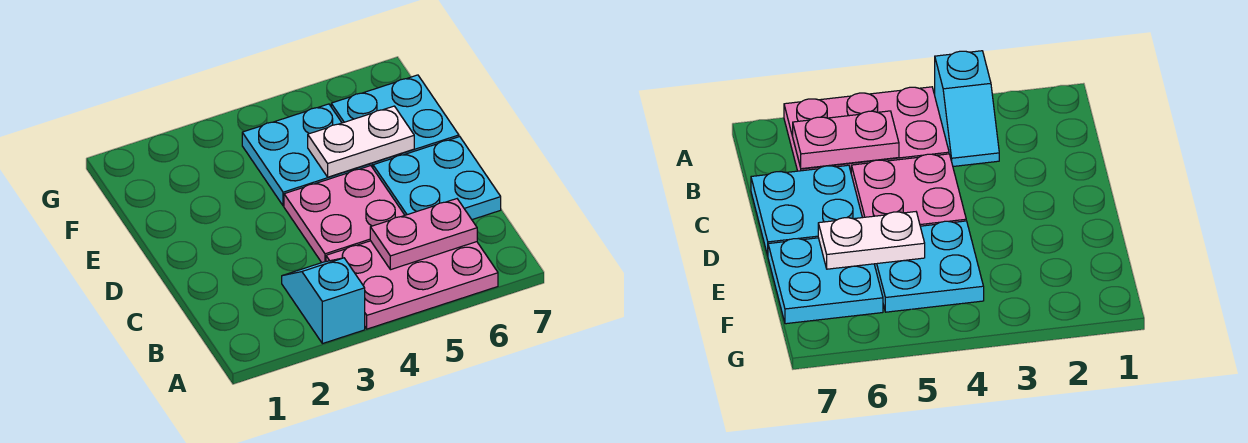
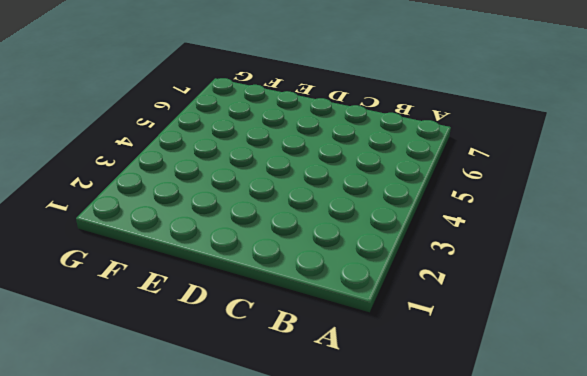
none -> cyan 1x2 slope [282,258,365,344]
none -> pink 2x3 plate [326,241,498,329]

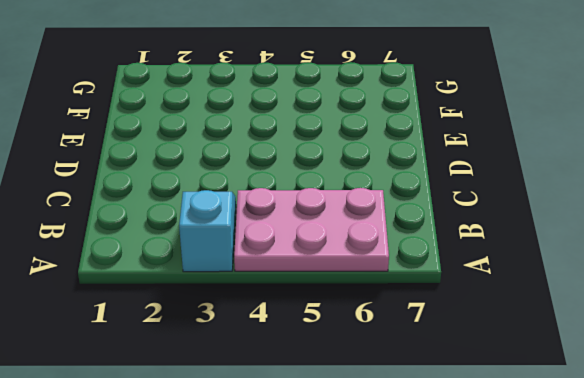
none -> pink 2x2 plate [284,166,405,263]
none -> cyan 2x2 plate [373,137,501,220]

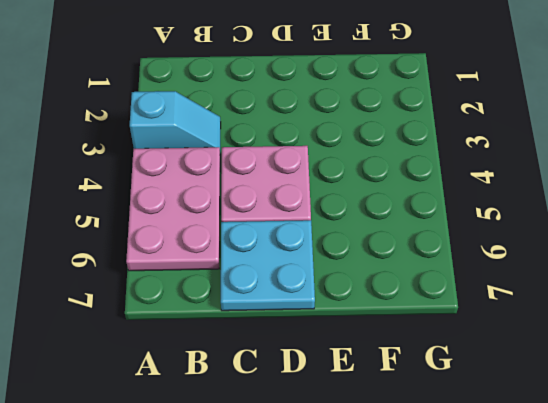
none -> cyan 2x2 plate [242,104,370,206]
none -> cyan 2x2 plate [331,75,459,168]

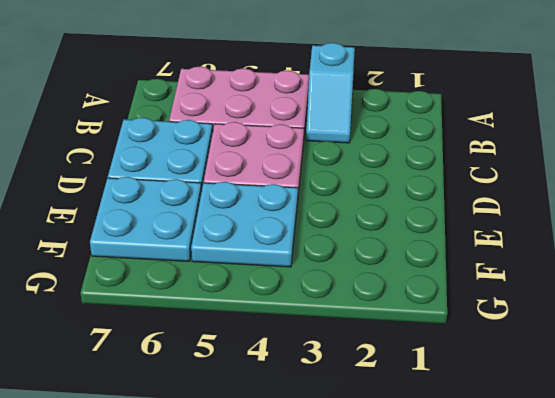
none -> pink 1x2 plate [370,199,477,270]
none -> white 1x2 plate [308,106,414,177]

